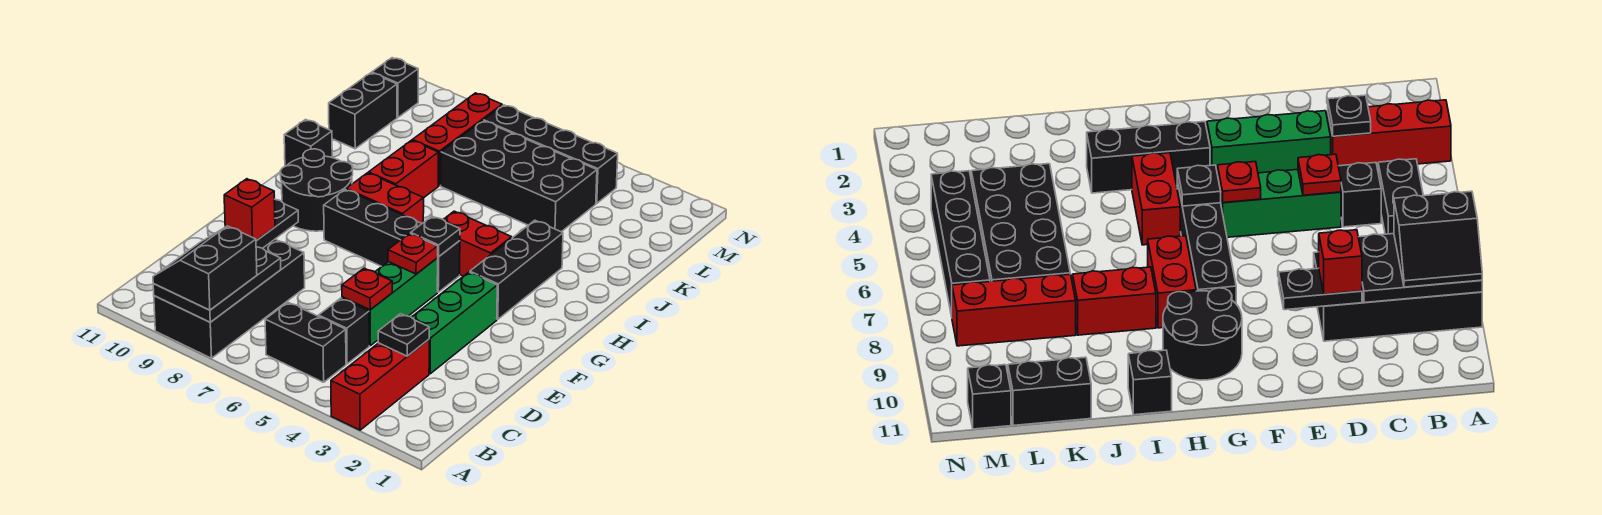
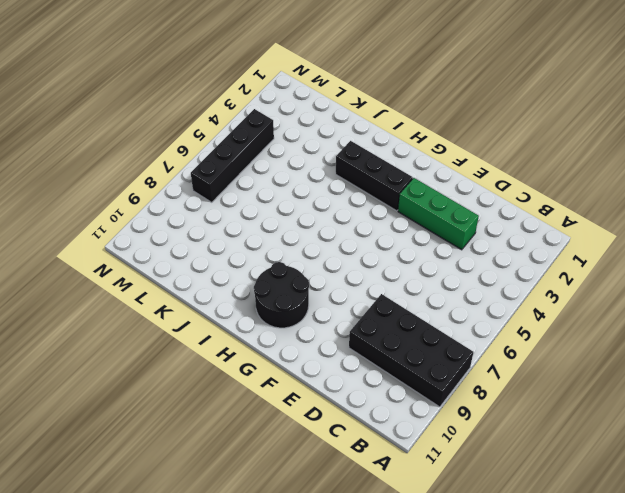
none -> red 1x3 brick [331,339,429,430]
none -> black 1x2 brick [265,302,346,382]
none -> black 1x1 brick [318,298,369,364]

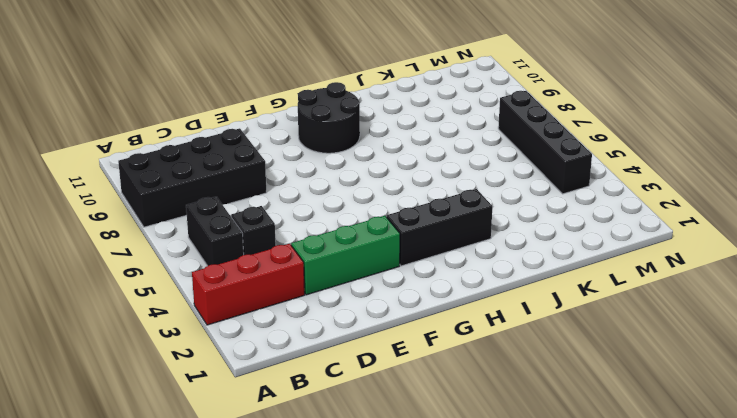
none -> green 1x3 brick [342,258,438,346]
none -> black 1x4 brick [324,189,460,292]
none -> red 1x2 brick [443,211,512,276]

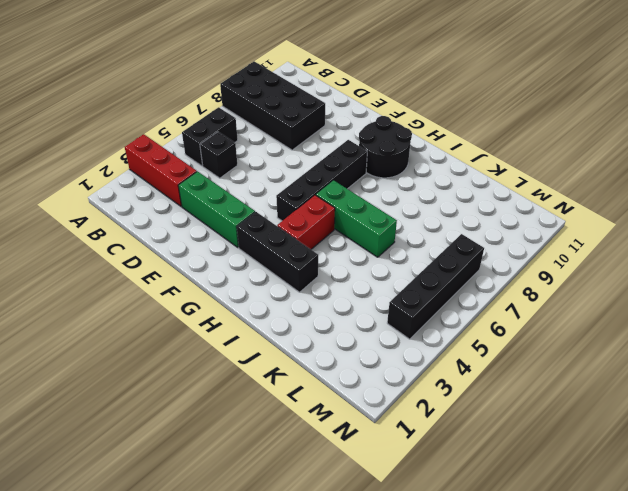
green 1x3 brick [316,180,397,257] -> green 1x3 brick moved to [342,258,438,346]
none -> red 1x2 brick [346,173,424,223]
none -> red 1x2 brick [369,140,439,198]
none -> black 1x1 brick [284,120,332,166]

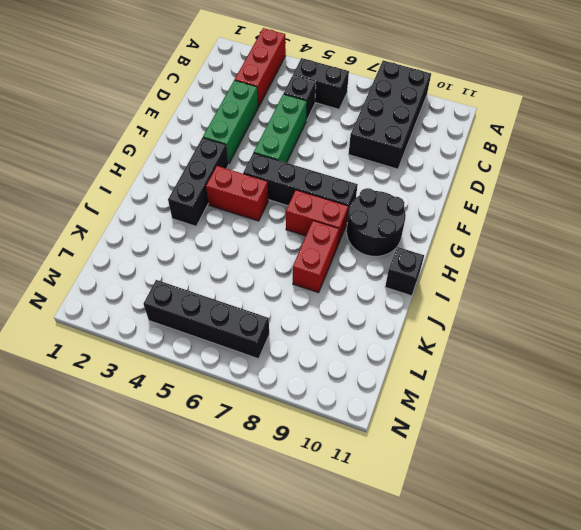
none -> black 2x4 brick [441,121,597,232]
none -> red 1x3 brick [412,93,502,186]
none -> black 1x2 brick [329,73,397,149]

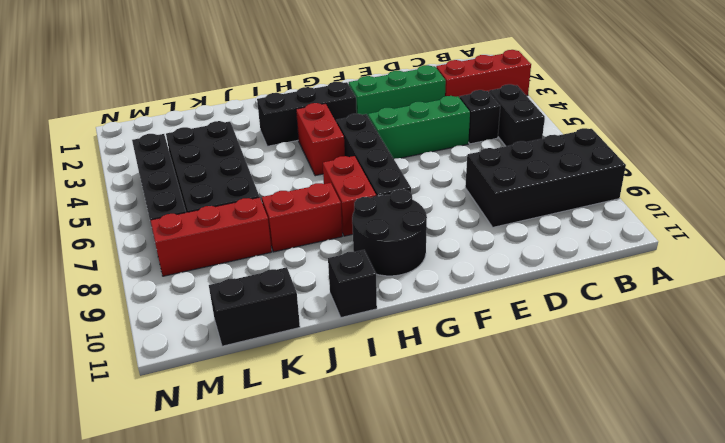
none -> black 1x1 brick [372,58,418,117]
none -> black 2x3 plate [153,247,281,322]
none -> black 1x1 plate [378,314,429,356]

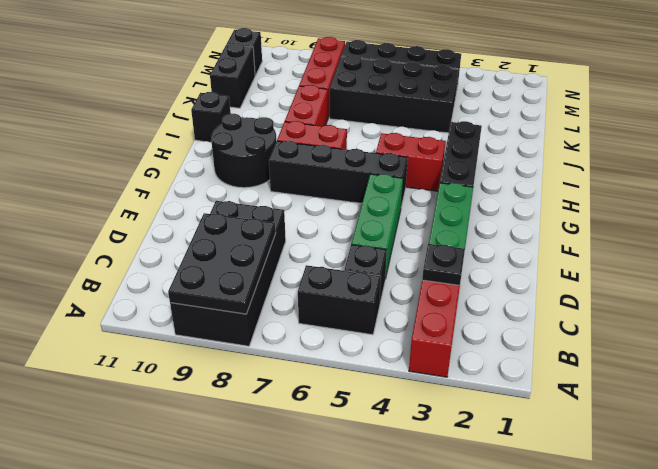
none -> red 1x1 plate [342,268,392,310]
none -> black 1x2 plate [256,199,298,248]
none -> red 1x1 plate [388,233,438,274]

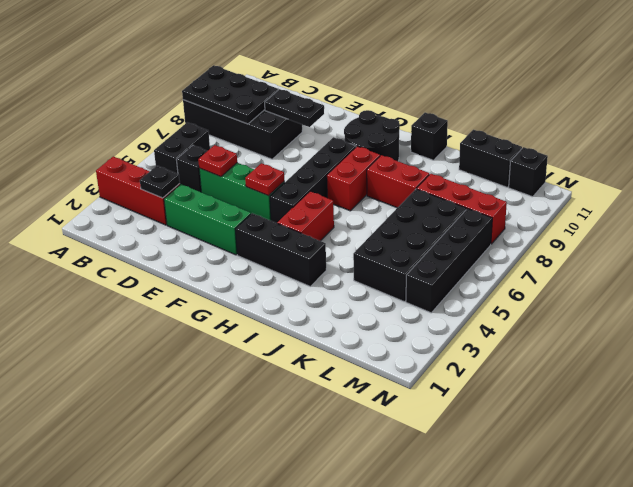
none -> black 1x1 plate [411,216,460,257]
none -> black 2x2 slope [153,226,257,310]
none -> red 1x1 brick [224,179,275,241]

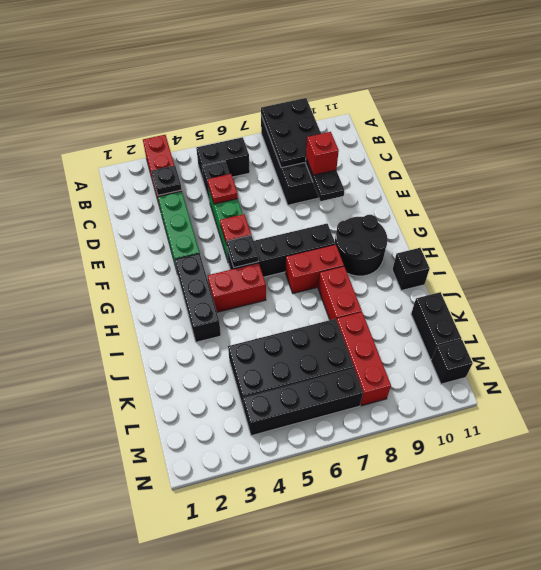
none -> black 2x2 slope [153,226,257,310]

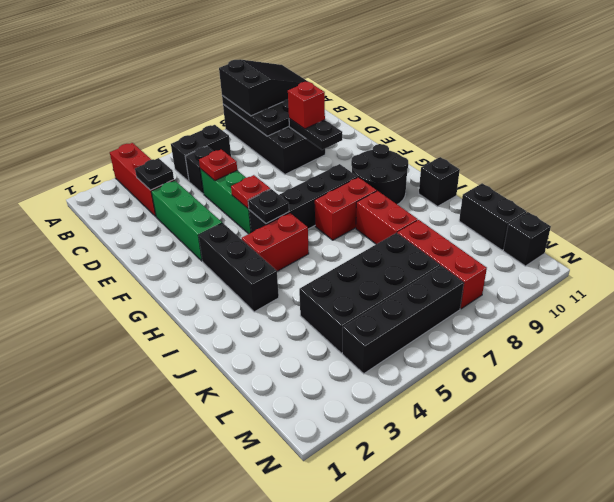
black 2x3 slope [219,60,308,116] -> black 2x2 slope [153,226,257,310]

